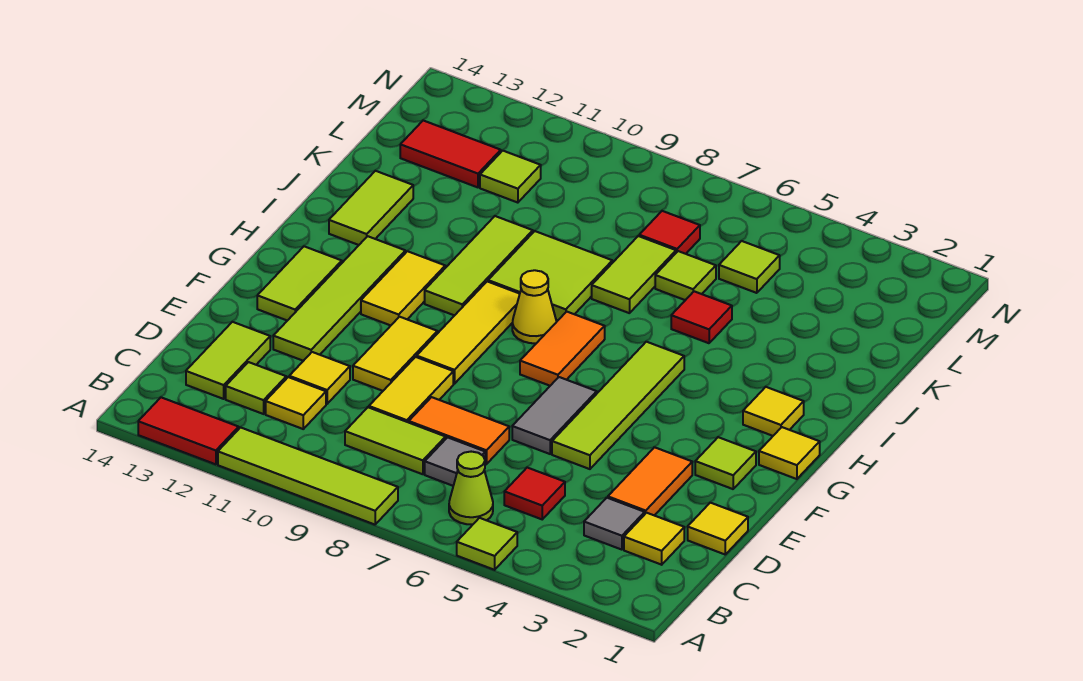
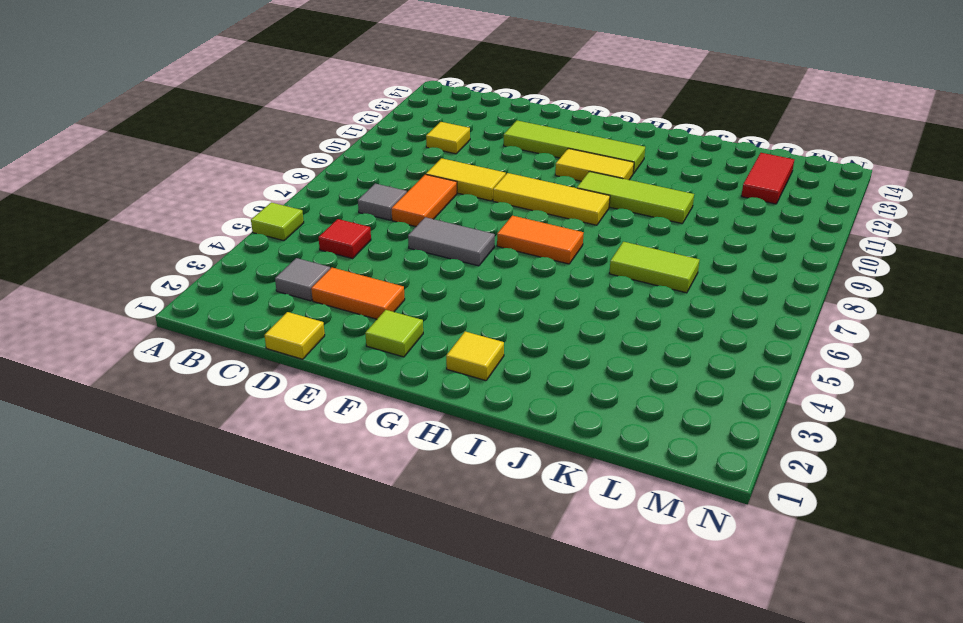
none -> lime 1x4 tile [218,427,398,525]
none -> red 1x2 tile [138,397,239,464]
none -> lime 1x1 cone [449,452,493,525]
none -> yellow 1x1 tile [624,513,684,565]

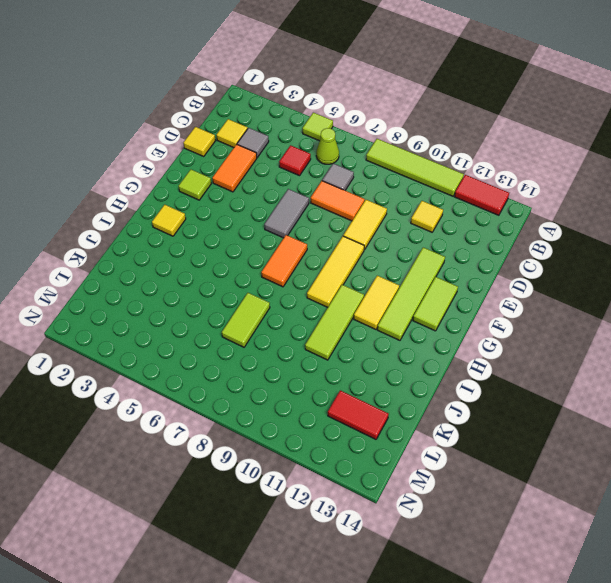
none -> lime 1x2 tile [345,407,446,474]
none -> lime 1x1 tile [226,362,286,414]
none -> lime 1x2 tile [186,322,270,399]
none -> yellow 1x1 tile [289,352,350,404]

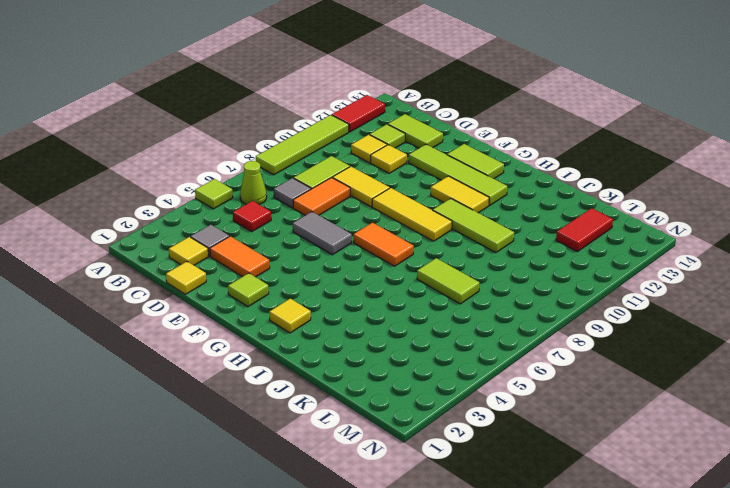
none -> lime 1x4 tile [552,342,684,469]
none -> yellow 1x2 tile [353,317,437,391]
none -> yellow 1x1 tile [759,427,820,479]
none -> yellow 1x1 cone [512,270,556,343]

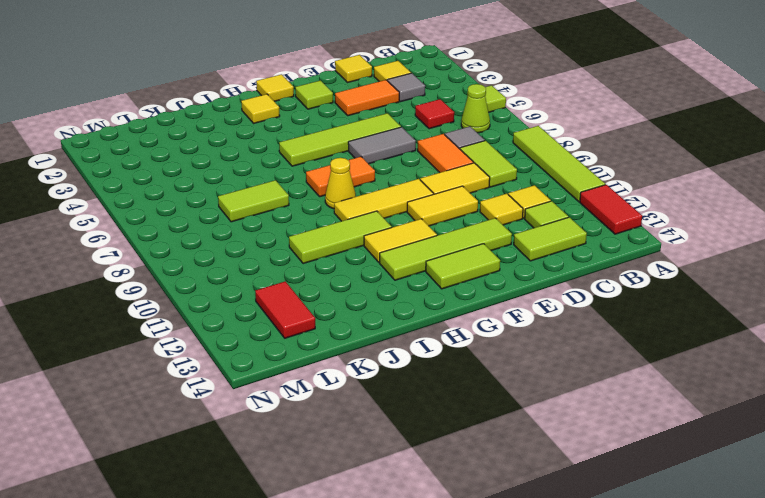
none -> lime 2x2 tile [488,231,612,320]
none -> lime 1x2 tile [329,171,413,245]
none -> red 1x1 tile [671,291,732,343]
none -> lime 1x1 tile [655,251,716,300]

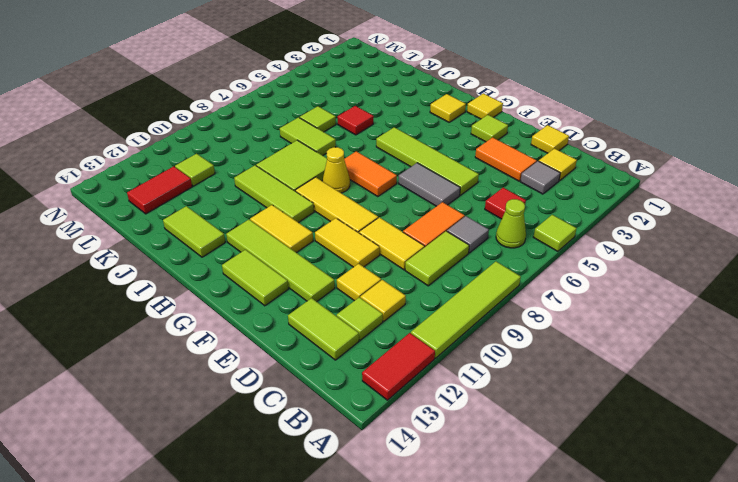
none -> lime 1x1 tile [719,241,780,293]
none -> red 1x1 tile [639,211,700,254]

